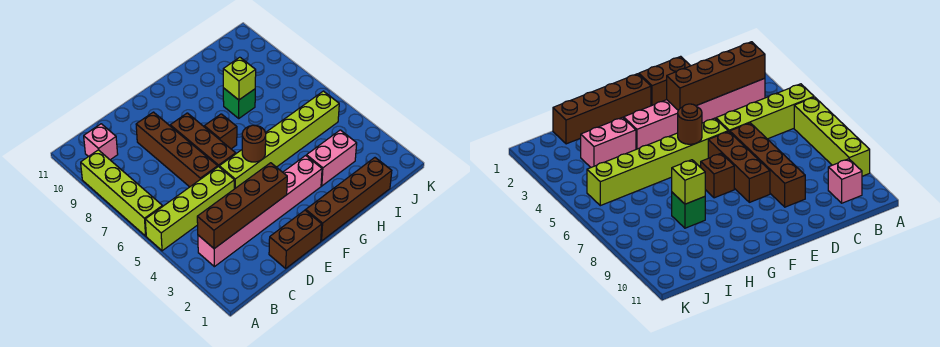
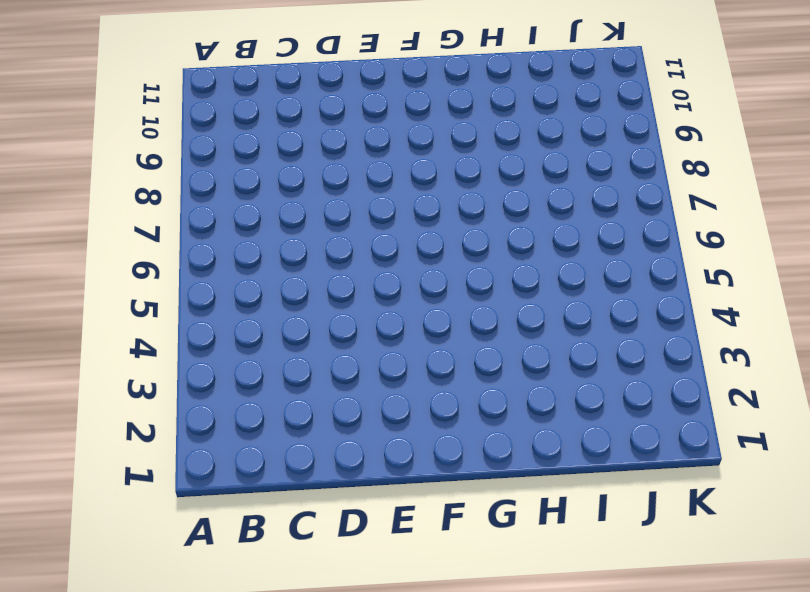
none -> lime 1x4 brick [145,166,234,251]
none -> lime 1x4 brick [81,150,162,236]
none -> pink 1x6 brick [198,156,322,267]

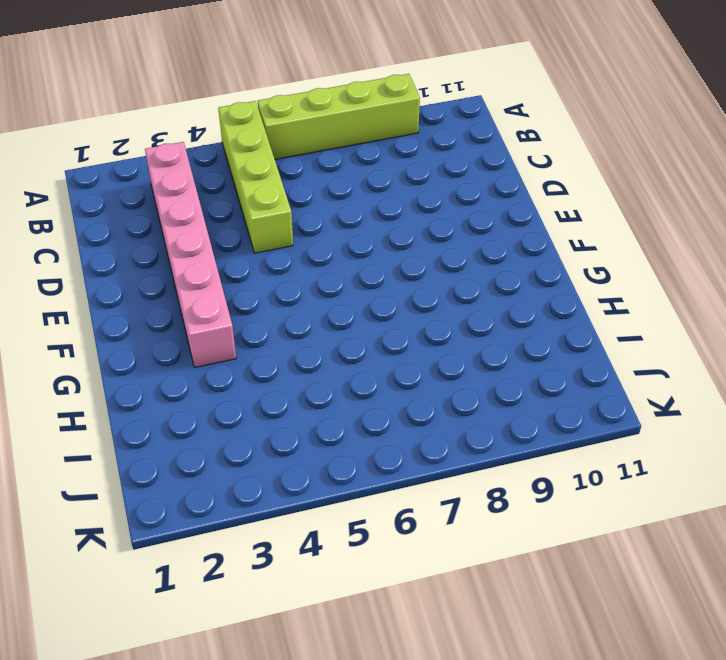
none -> pink 1x1 brick [84,124,118,160]
none -> brown 1x2 brick [269,210,322,268]
none -> brown 1x4 brick [136,112,218,187]

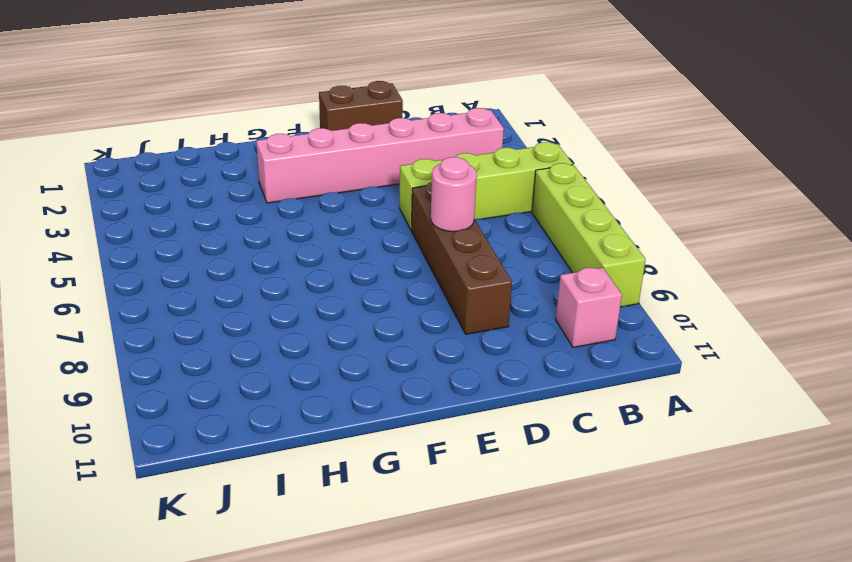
pink 1x1 round brick [431,157,477,232] -> none
none -> lime 1x6 brick [219,91,339,189]
none -> brown 1x3 brick [170,113,236,166]
none -> brown 1x4 brick [306,158,392,241]

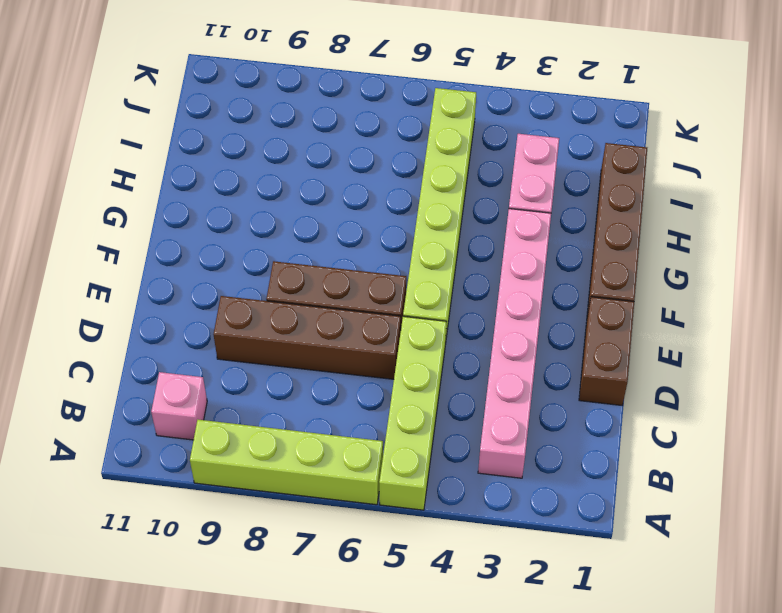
none -> brown 1x1 brick [204,114,237,149]
none -> green 1x1 brick [223,88,255,118]
none -> brown 1x4 brick [197,163,287,249]

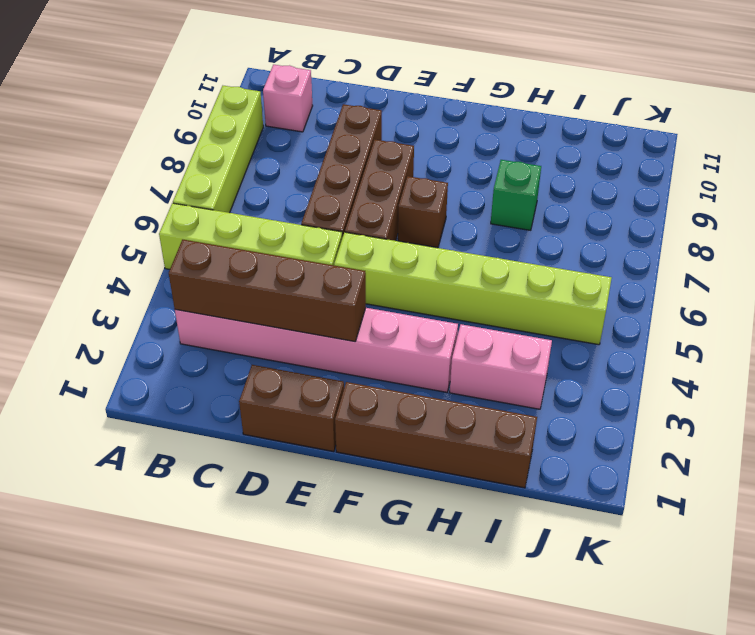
none -> brown 1x1 round brick [242,125,266,162]
none -> lime 1x1 brick [223,57,256,100]

